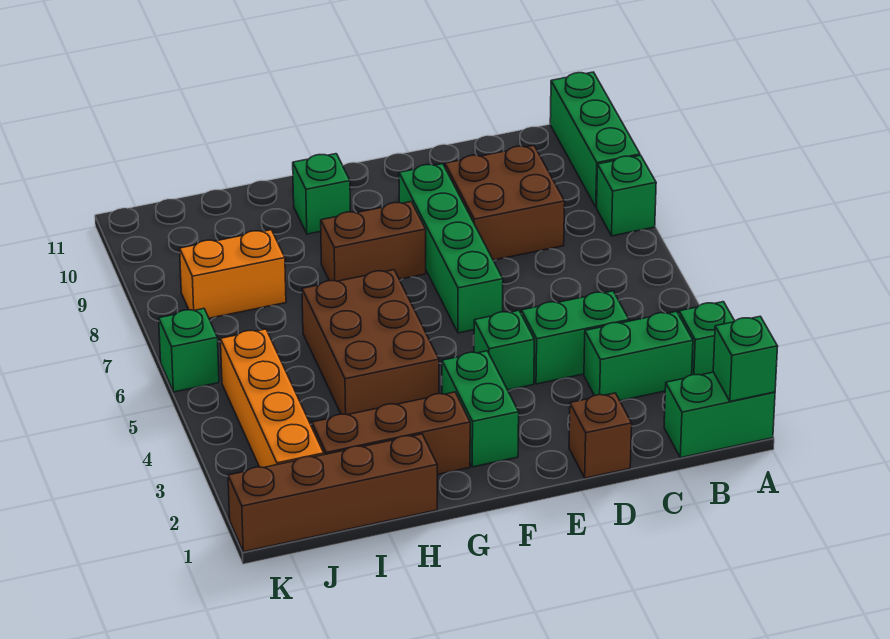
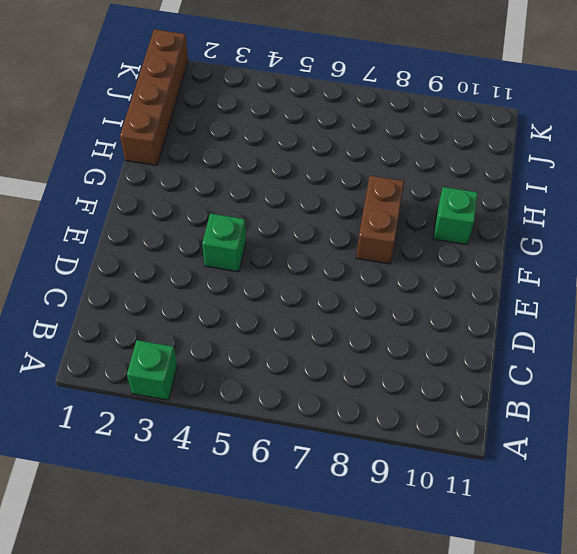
none -> green 1x2 brick [664,372,775,458]
none -> green 1x1 brick [597,155,656,236]
none -> green 1x3 brick [550,72,640,207]

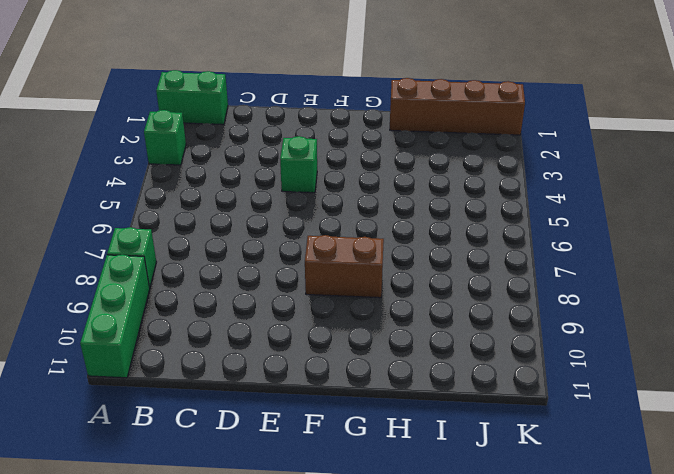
none -> green 1x2 brick [584,311,693,401]
none -> green 1x2 brick [522,291,629,384]
none -> brown 2x2 brick [445,145,565,260]

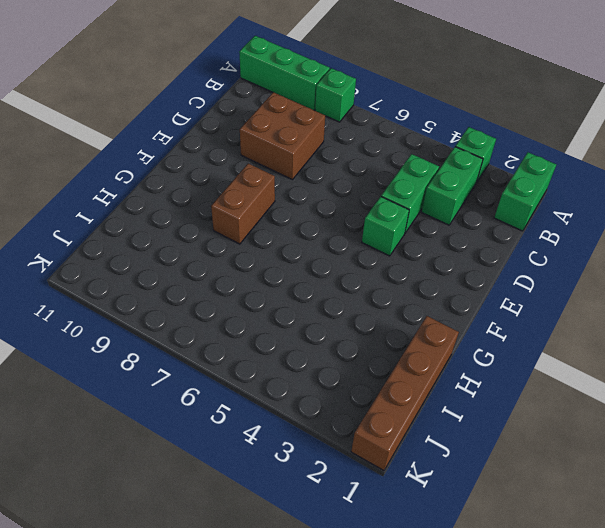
none -> brown 1x1 brick [569,393,632,478]
none -> green 1x4 brick [399,164,503,333]
none -> green 1x2 brick [442,351,519,467]

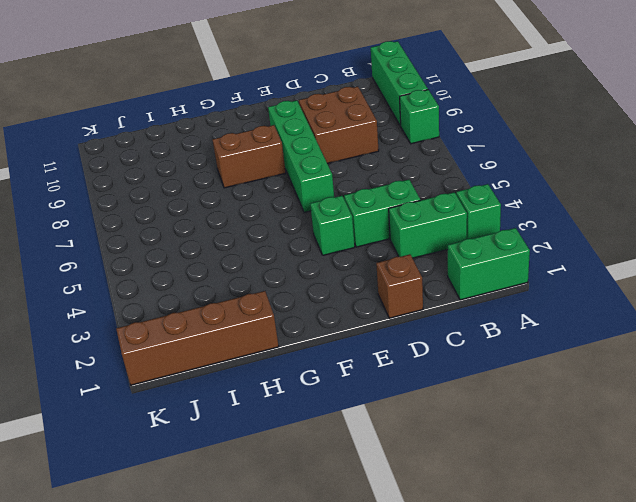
none -> green 1x2 brick [442,351,519,467]
none -> brown 1x3 brick [312,392,470,474]
none -> brown 2x3 brick [302,270,439,415]

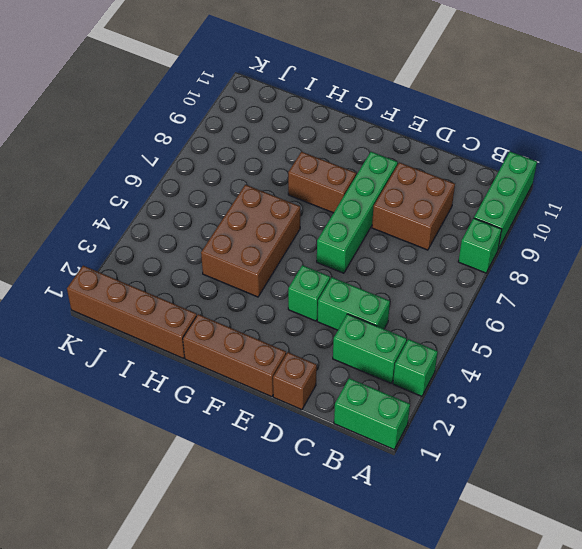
brown 1x3 brick [183,314,286,397] -> brown 1x3 brick moved to [312,392,470,474]
none -> green 1x2 brick [442,351,519,467]
none -> green 1x1 brick [293,154,350,234]
none -> orange 1x2 brick [180,230,286,318]

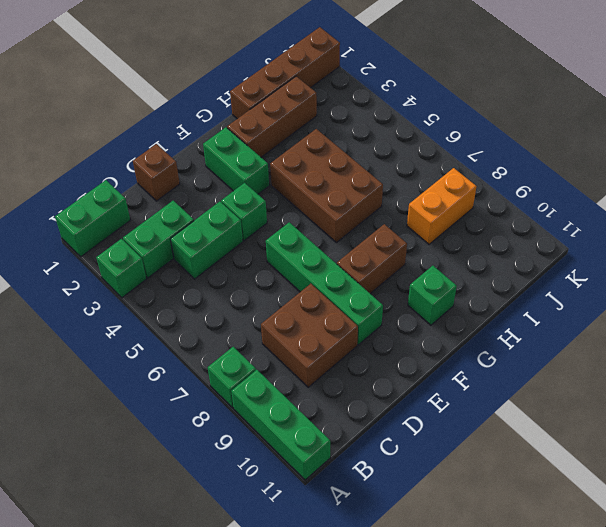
none -> orange 1x4 brick [221,329,324,468]
none -> green 1x1 brick [159,309,219,392]
none -> green 1x1 brick [713,316,778,402]

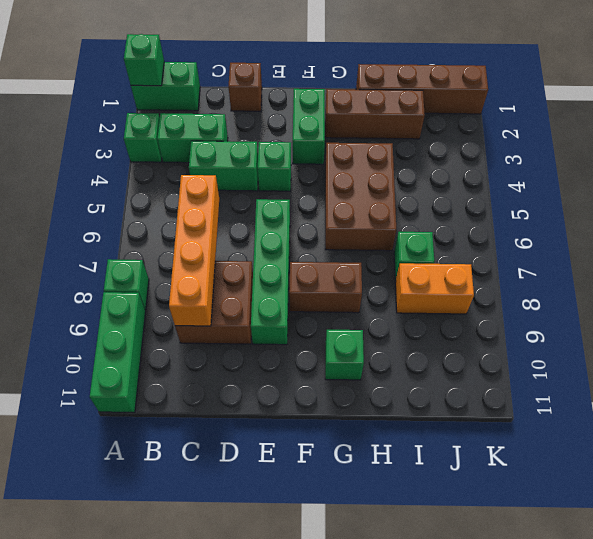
orange 1x4 brick [169,175,219,326] -> orange 1x4 brick moved to [221,329,324,468]
green 1x1 brick [394,232,434,281] -> green 1x1 brick moved to [159,309,219,392]

